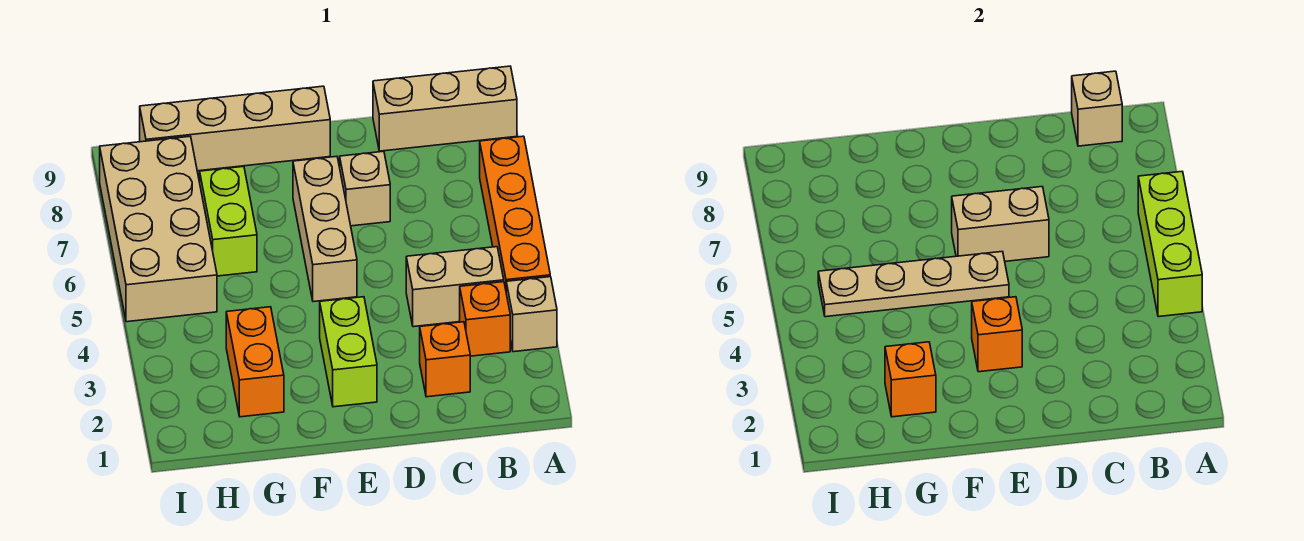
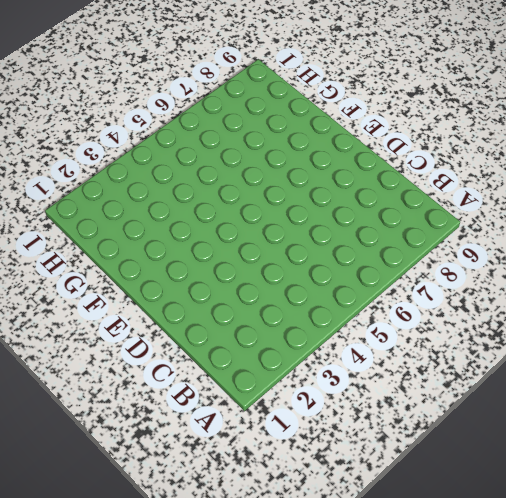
none -> tan 1x1 brick [506,277,557,352]
none -> orange 1x4 brick [480,136,550,289]
none -> tan 1x3 brick [373,66,517,151]

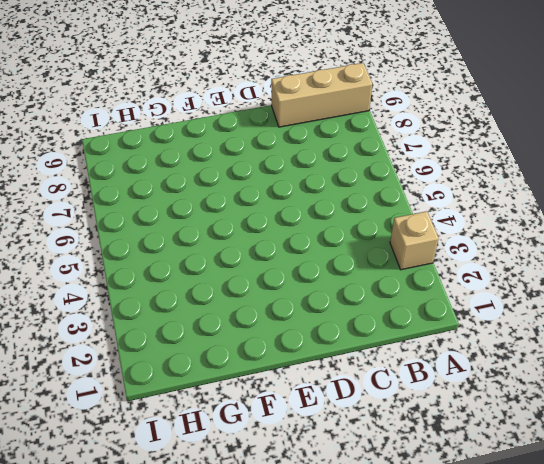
none -> orange 1x4 brick [480,136,550,289]
none -> orange 1x1 brick [460,282,510,356]
none -> tan 1x2 brick [406,247,504,327]

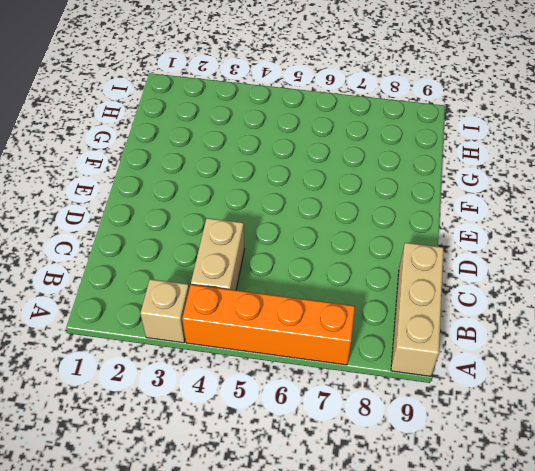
none -> orange 1x1 brick [460,282,510,356]
none -> orange 1x1 brick [420,322,470,397]
none -> tan 1x1 brick [340,151,390,226]

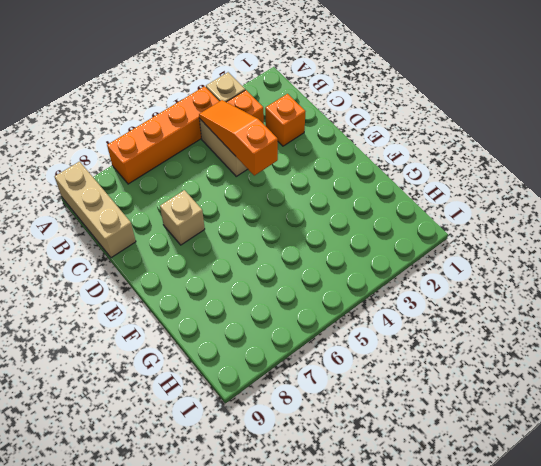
orange 1x3 slope [199,100,278,175] -> none
none -> lime 1x2 brick [320,297,377,407]
none -> tan 1x3 brick [293,156,357,302]
none -> tan 1x4 brick [140,86,330,171]

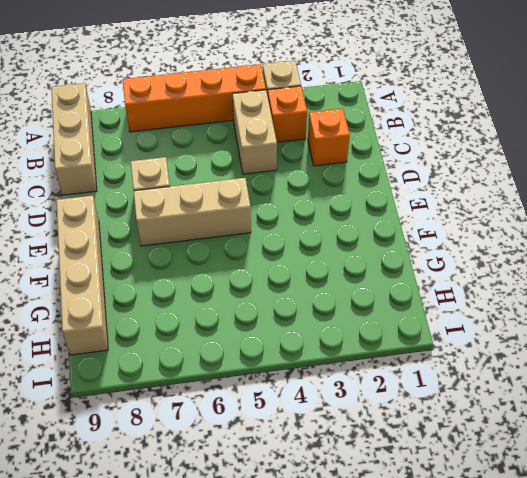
none -> lime 1x2 brick [320,297,377,407]
none -> orange 1x2 brick [226,307,284,417]
none -> lime 1x2 brick [200,166,257,276]

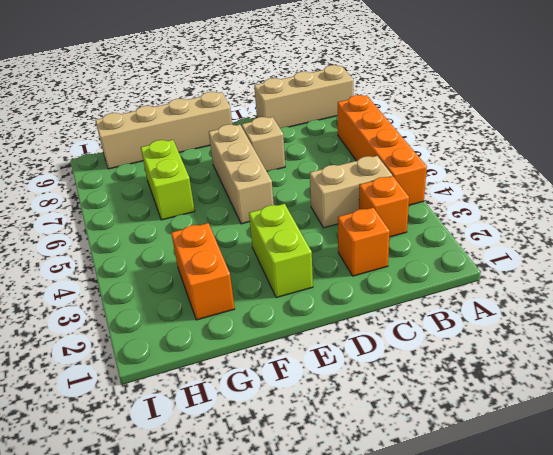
none -> tan 1x1 brick [506,277,557,352]
none -> tan 2x4 brick [100,137,217,322]
none -> lime 1x3 brick [1138,172,1202,317]

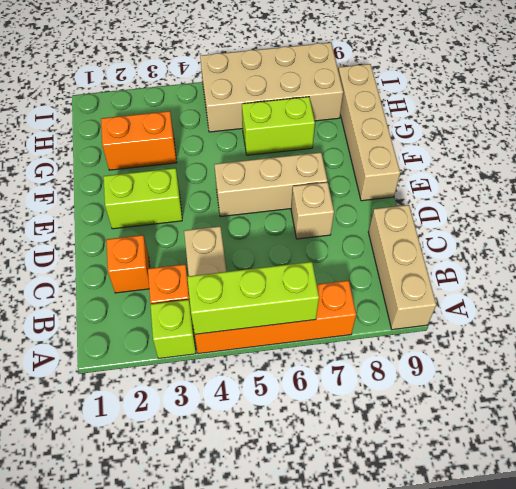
lime 1x1 brick [150,300,196,358] -> tan 1x1 brick [506,277,557,352]
none -> tan 1x1 brick [1072,71,1122,146]
none -> tan 1x2 brick [952,187,1049,261]
none -> orange 1x1 brick [972,297,1022,372]

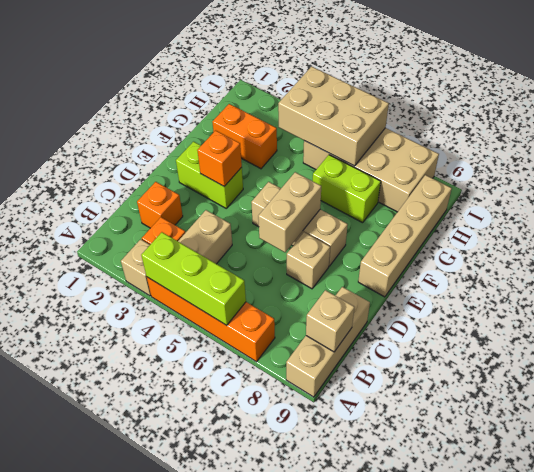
tan 2x3 brick [278,66,389,166] -> tan 1x4 plate [818,251,1009,317]
none -> orange 1x1 brick [885,342,936,417]

